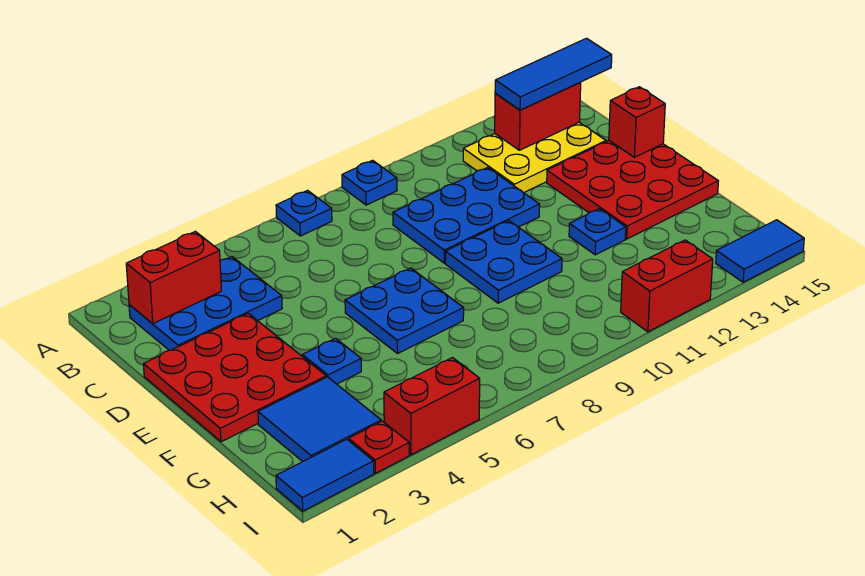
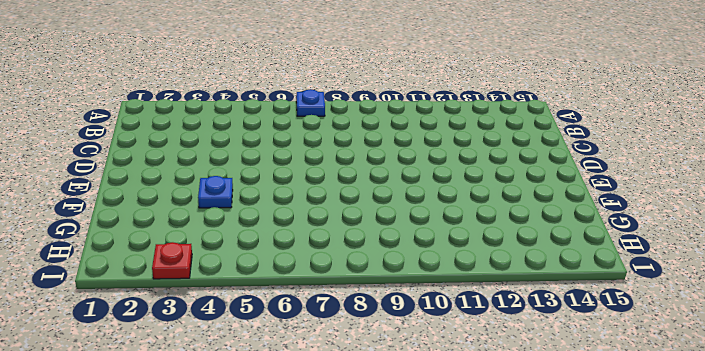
none -> blue 1x1 plate [342,160,397,205]
none -> blue 2x3 plate [129,257,282,350]
none -> yellow 2x3 plate [463,123,606,193]

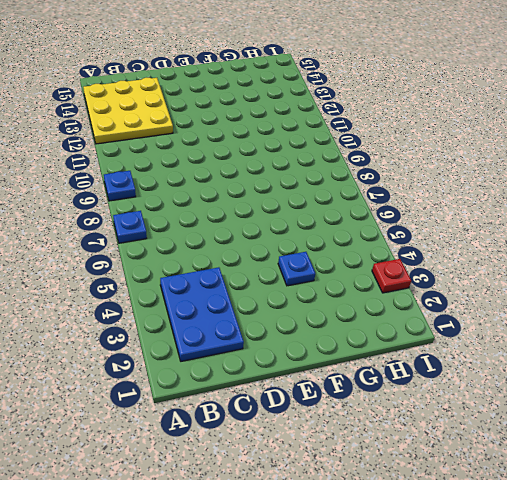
yellow 3x3 plate [83,78,173,144] -> yellow 2x3 plate [463,123,606,193]
none -> blue 2x3 plate [393,167,540,263]
none -> red 3x3 plate [143,313,326,442]
none -> red 3x3 plate [547,141,718,239]

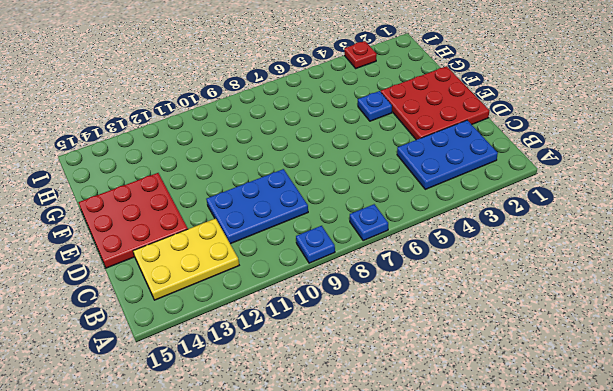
none -> blue 2x2 plate [345,268,464,353]
none -> blue 2x2 plate [445,221,562,303]
none -> blue 1x1 plate [569,209,626,255]

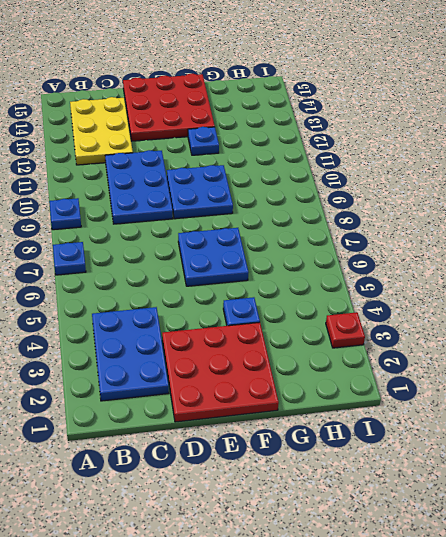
none -> blue 2x2 tile [258,377,381,462]
none -> blue 1x2 tile [276,439,374,511]
none -> red 1x2 brick [384,358,480,455]

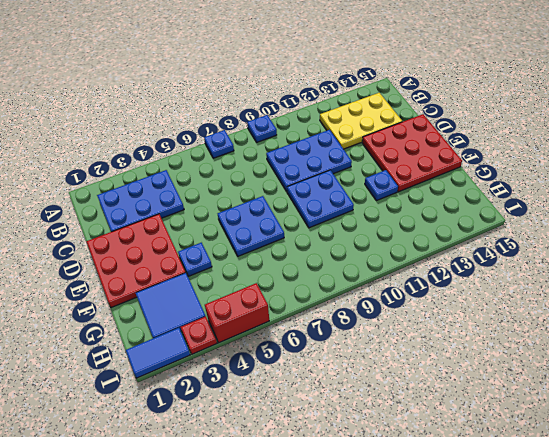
none -> red 1x2 brick [621,240,713,332]
none -> blue 1x2 tile [716,220,804,282]
none -> red 1x2 brick [126,231,221,324]

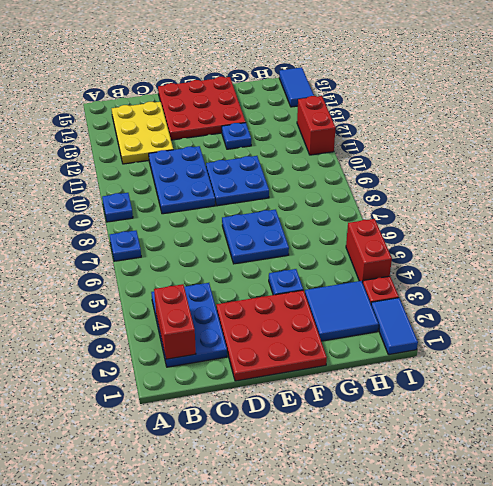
none -> red 1x2 brick [495,83,581,150]
none -> red 1x1 brick [609,87,665,157]
none -> blue 1x3 tile [495,38,612,110]

